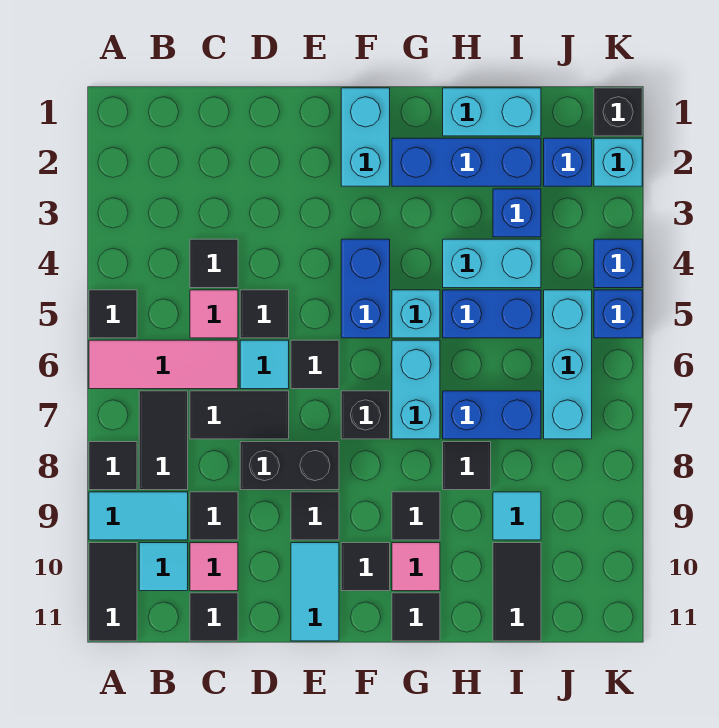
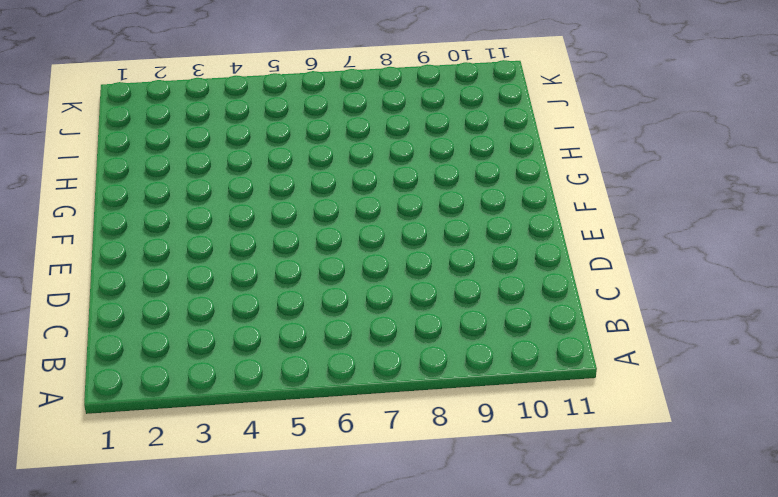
none -> black 1x1 tile [89,290,137,338]
none -> pink 1x3 tile [89,340,238,389]
none -> black 1x1 tile [89,442,137,490]
none -> cyan 1x2 tile [89,492,188,540]

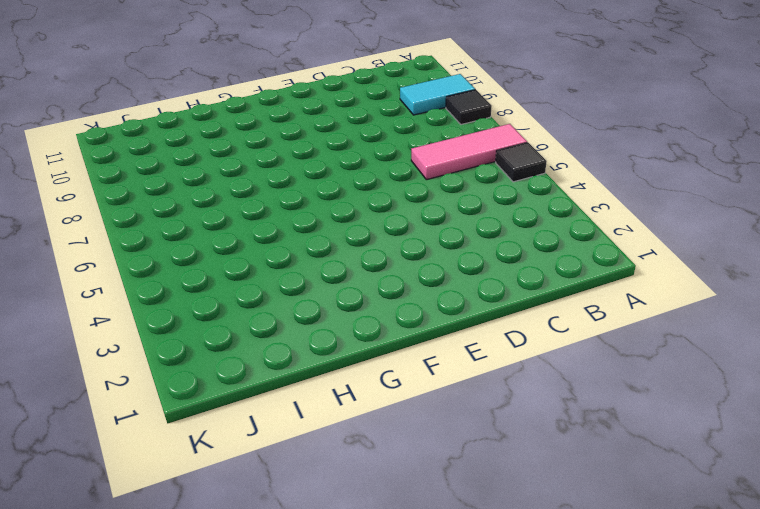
none -> black 1x2 tile [89,543,137,641]
none -> black 1x2 tile [139,391,188,490]
none -> cyan 1x1 tile [139,543,188,591]
none -> black 1x1 tile [190,239,238,288]

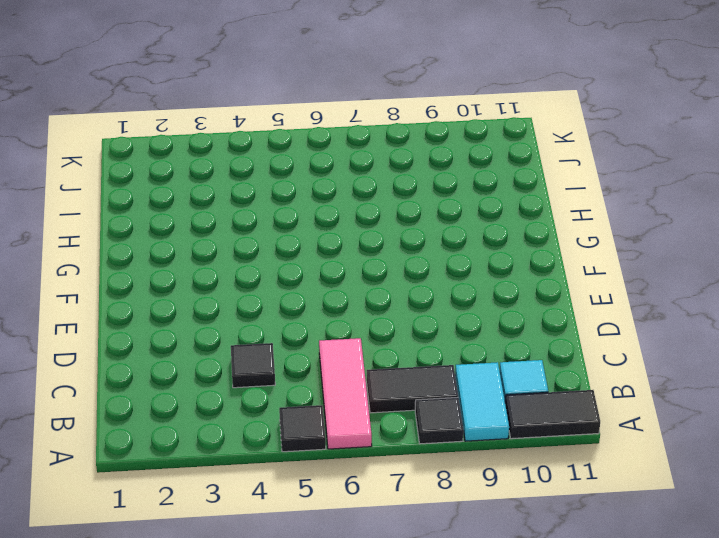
none -> pink 1x1 tile [190,290,238,338]
none -> black 1x2 tile [190,391,289,439]
none -> black 1x1 tile [190,492,238,540]
none -> pink 1x1 tile [190,543,238,591]

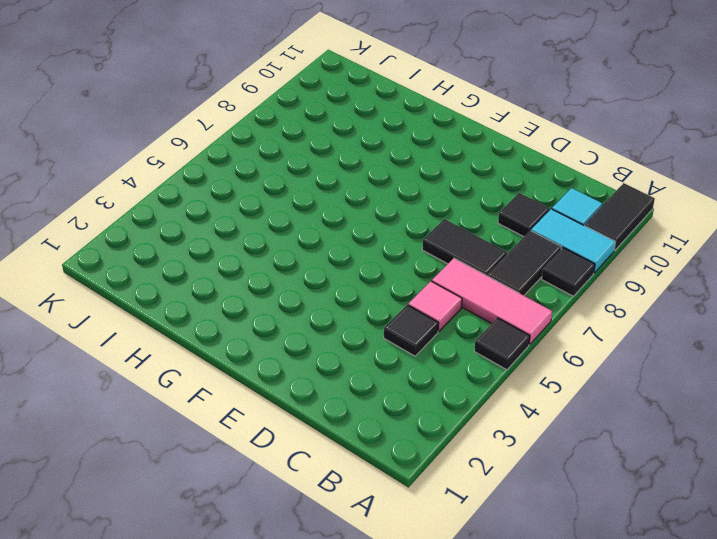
none -> pink 1x1 tile [190,543,238,591]
none -> black 1x1 tile [190,593,238,641]
none -> black 1x1 tile [240,290,289,338]
none -> cyan 1x1 tile [240,340,289,389]

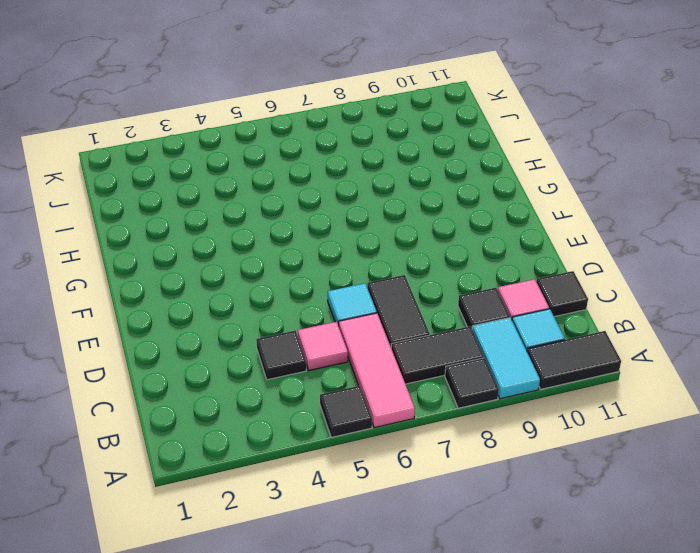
none -> black 1x1 tile [240,290,289,338]
none -> black 1x2 brick [240,442,339,490]
none -> black 1x1 tile [291,340,339,389]
none -> black 1x1 tile [291,492,339,540]

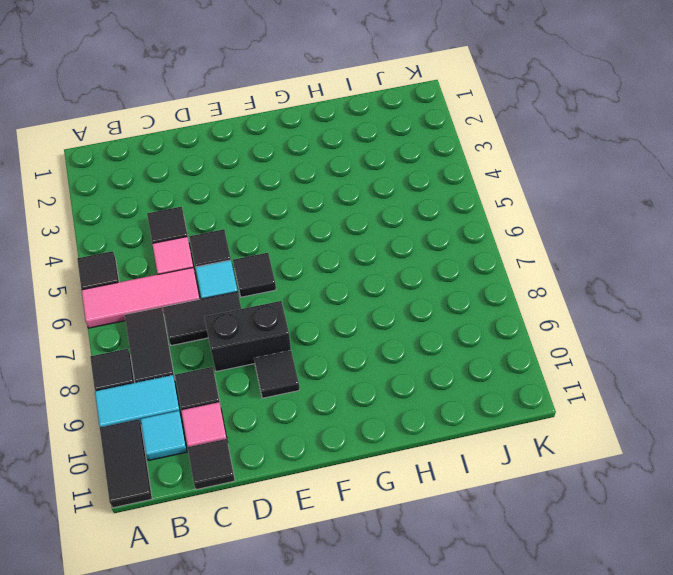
none -> cyan 1x2 tile [291,543,339,641]
none -> cyan 1x2 brick [341,88,390,186]
none -> blue 1x2 brick [341,239,390,338]
none -> black 1x1 brick [341,391,390,439]

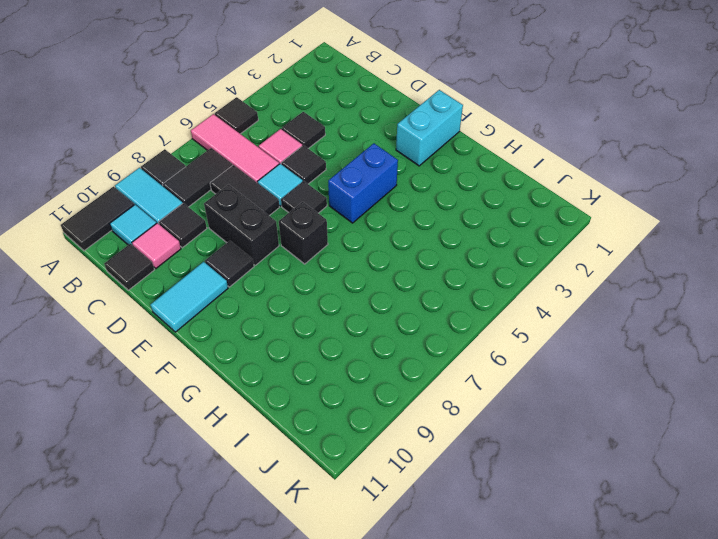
none -> black 1x1 tile [341,543,390,591]
none -> blue 1x3 brick [392,138,541,186]
none -> cyan 1x1 brick [392,290,440,338]
none -> cyan 1x2 brick [392,340,440,439]

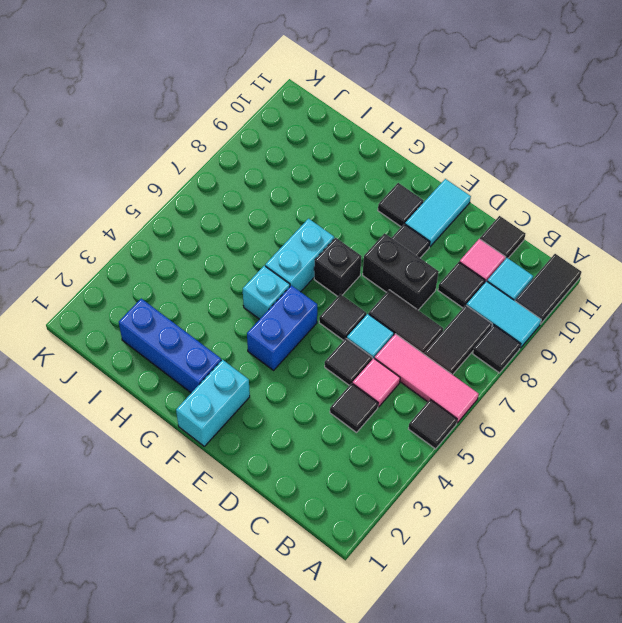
none -> black 1x1 tile [392,492,440,540]
none -> pink 1x1 tile [392,543,440,591]
none -> black 1x1 tile [392,593,440,641]
none -> cyan 1x2 brick [443,88,541,136]

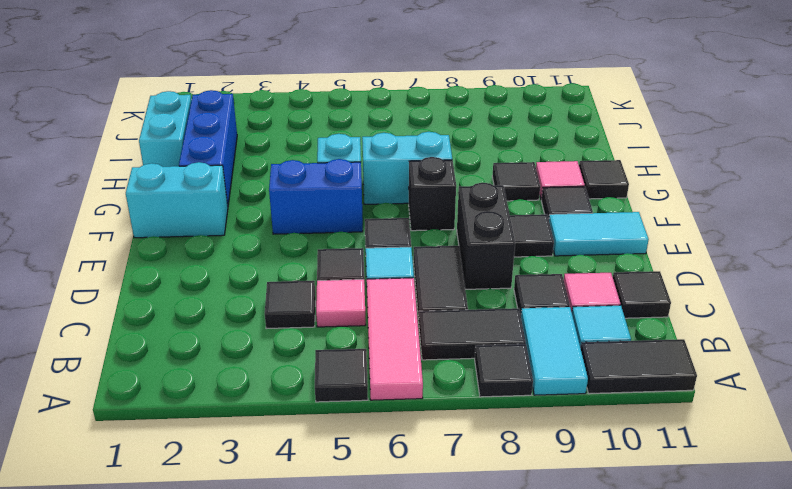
none -> cyan 1x2 brick [443,239,541,288]
none -> blue 1x2 brick [443,290,541,338]
none -> blue 1x2 brick [443,391,541,439]
none -> black 1x1 tile [443,442,491,490]

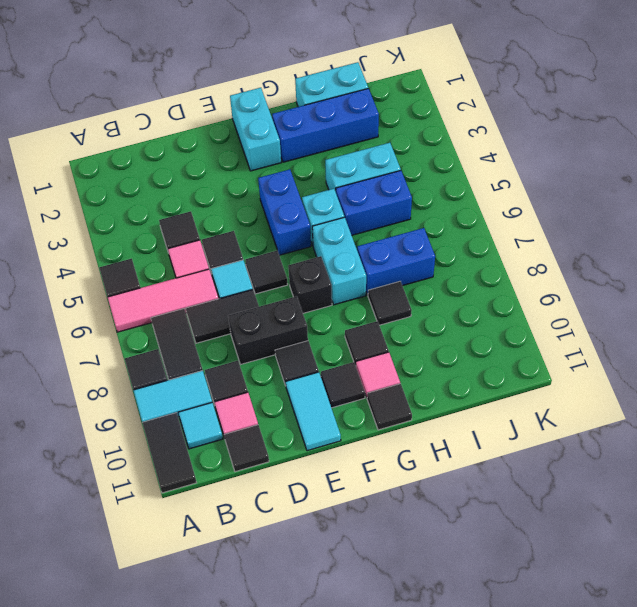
none -> blue 1x1 brick [493,189,541,237]
none -> cyan 1x1 tile [493,492,541,540]
none -> black 1x2 tile [493,543,541,641]
none -> blue 1x1 brick [544,138,592,186]

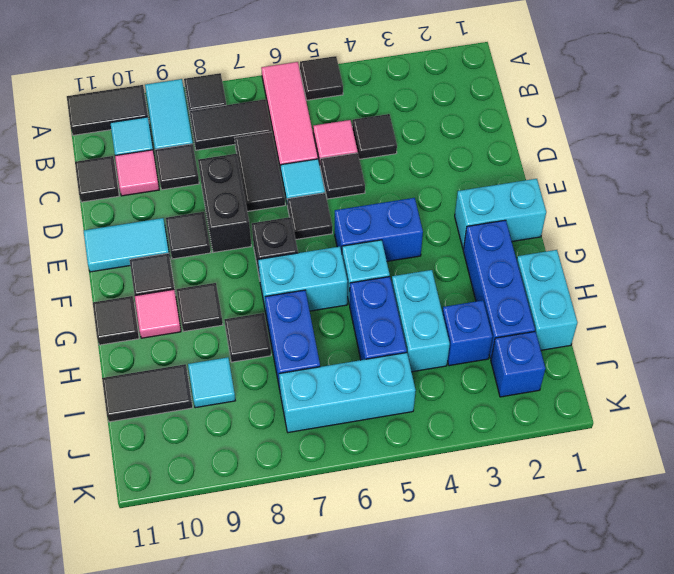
none -> black 1x1 brick [594,88,642,136]
none -> cyan 1x1 brick [594,138,642,186]
none -> blue 1x1 brick [594,239,642,288]
none -> blue 1x1 brick [594,290,642,338]

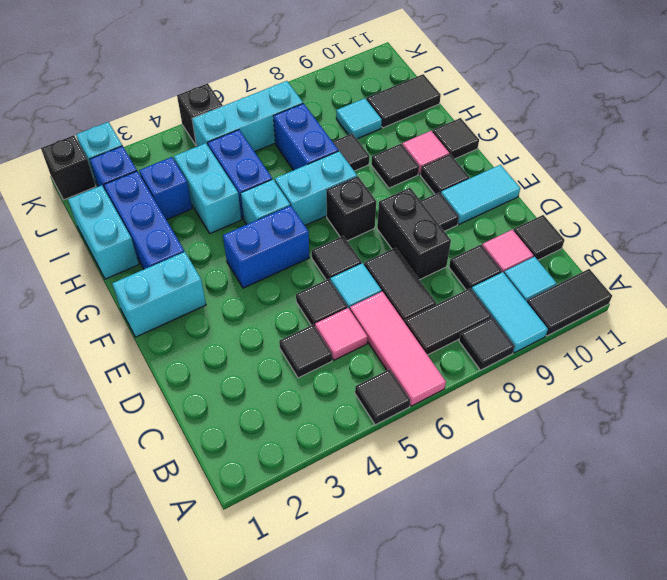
black 1x1 brick [177,83,223,146] -> blue 1x1 brick [594,290,642,338]
none -> blue 1x1 brick [594,239,642,288]

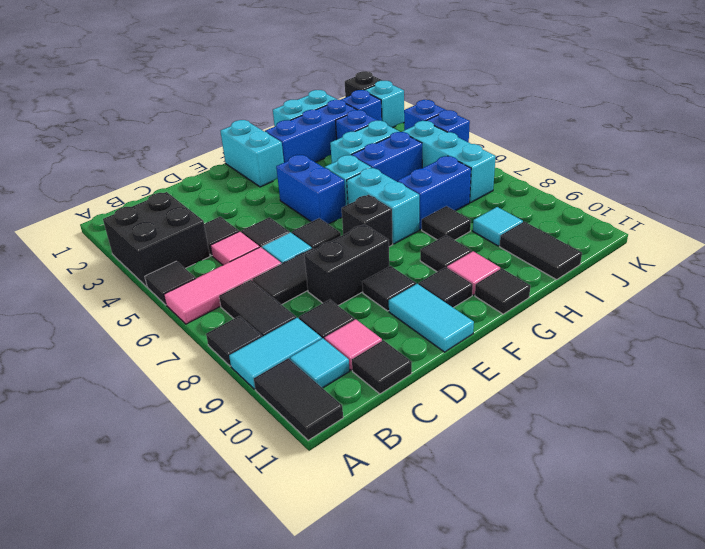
black 2x2 brick [103,192,210,287] -> none

